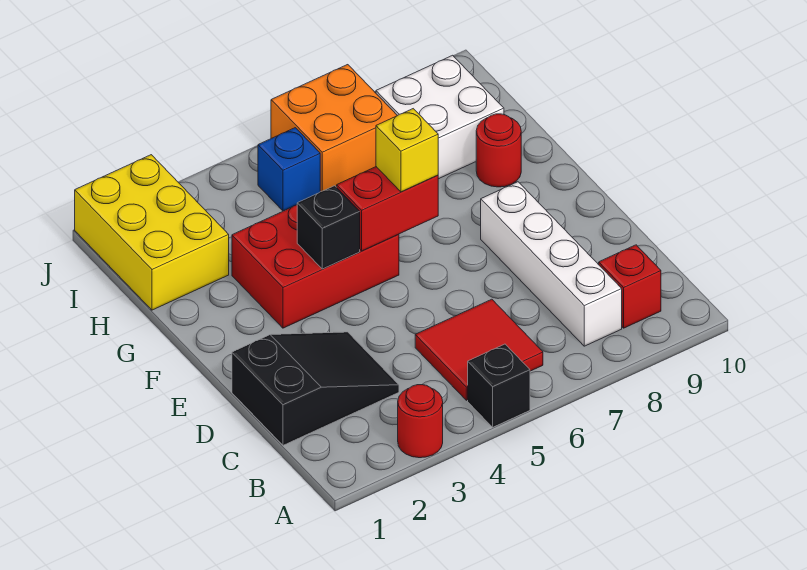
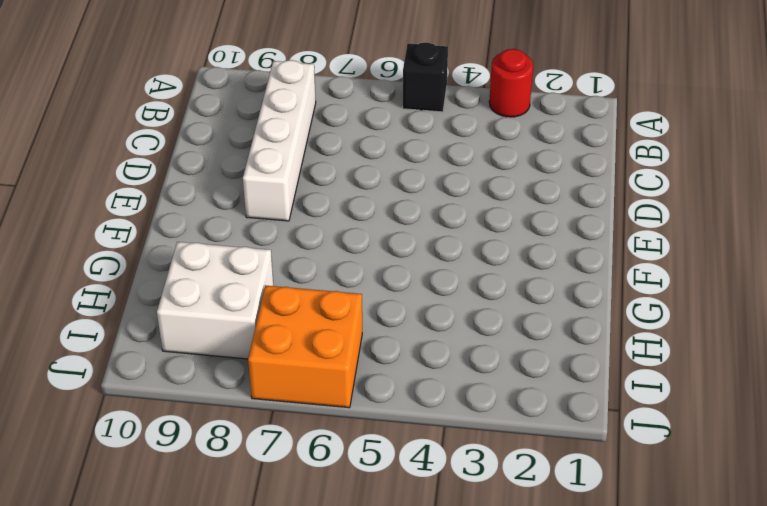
none -> red 2x2 tile [415,299,543,400]
none -> red 1x1 brick [598,245,661,328]
none -> black 2x3 slope [232,332,399,445]

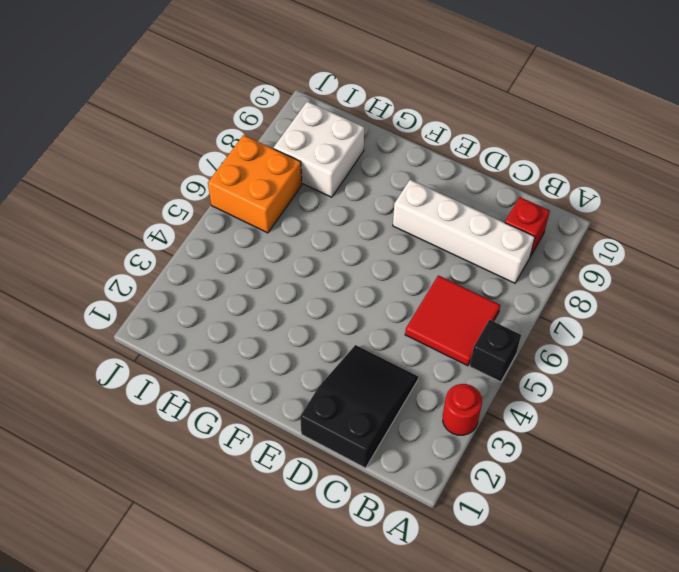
none -> red 2x3 brick [232,205,399,328]
none -> red 1x1 round brick [476,114,521,187]
none -> yellow 2x3 brick [75,155,229,310]

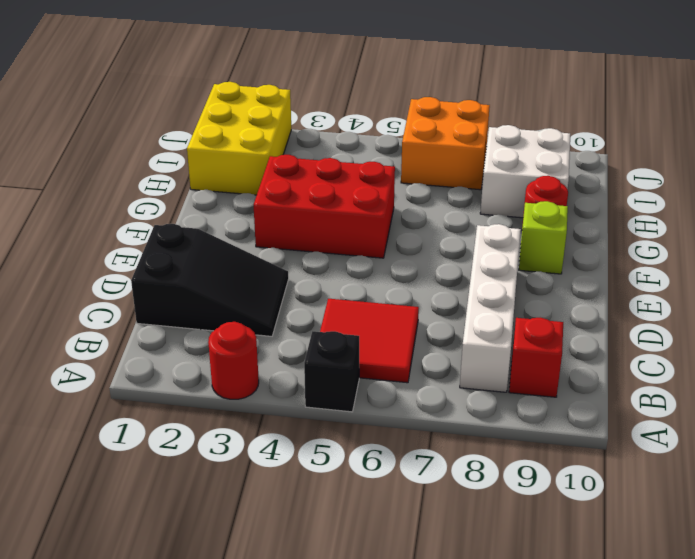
lime 1x1 brick [519,201,568,274] -> none
none -> blue 1x1 brick [258,128,320,211]
none -> black 1x1 brick [297,186,360,269]
none -> red 1x2 brick [337,167,438,251]

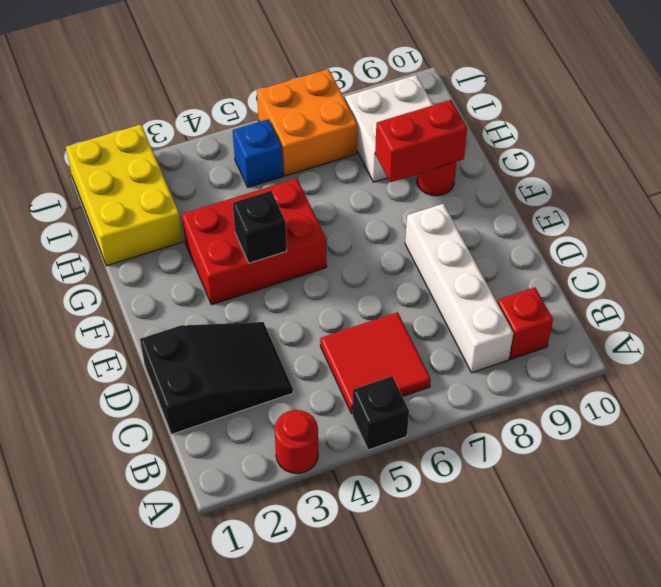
red 1x2 brick [375,100,467,182] -> red 1x2 brick moved to [337,167,438,251]
none -> yellow 1x1 brick [376,109,438,192]

